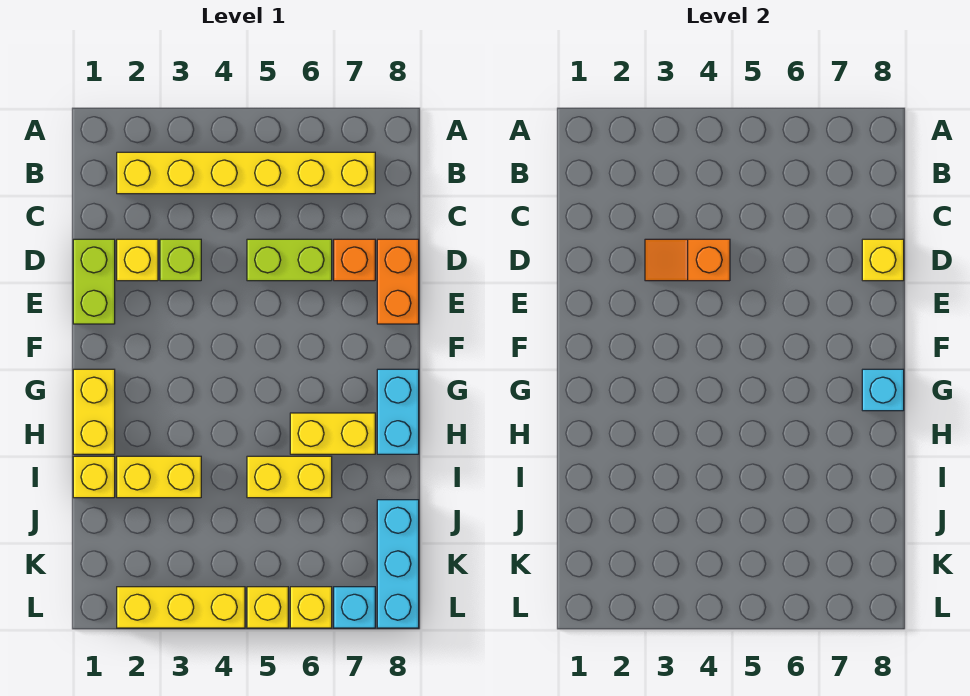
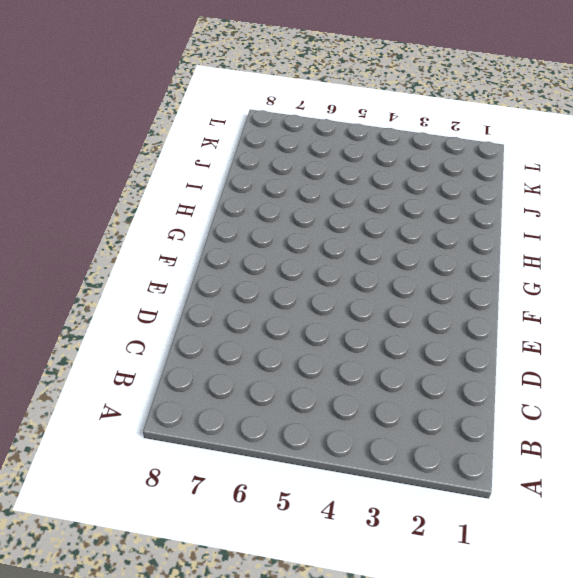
none -> yellow 1x6 brick [117,152,375,194]
none -> lime 1x2 brick [73,239,115,324]
none -> yellow 1x1 brick [117,239,158,281]

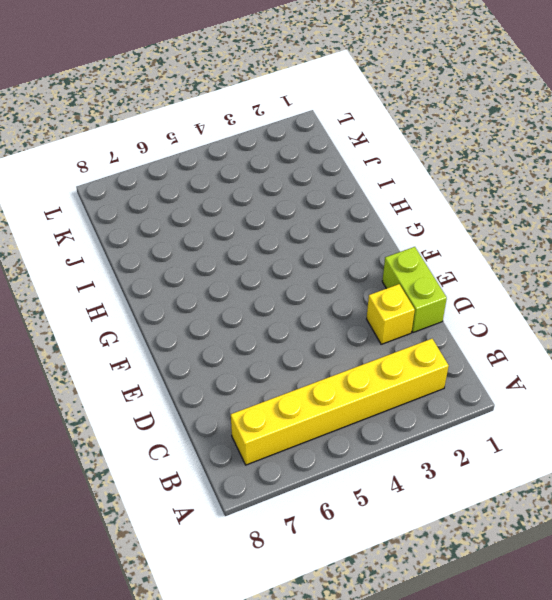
none -> lime 1x1 brick [160,239,201,281]
none -> lime 1x2 brick [247,239,332,281]
none -> orange 1x1 brick [334,239,375,281]

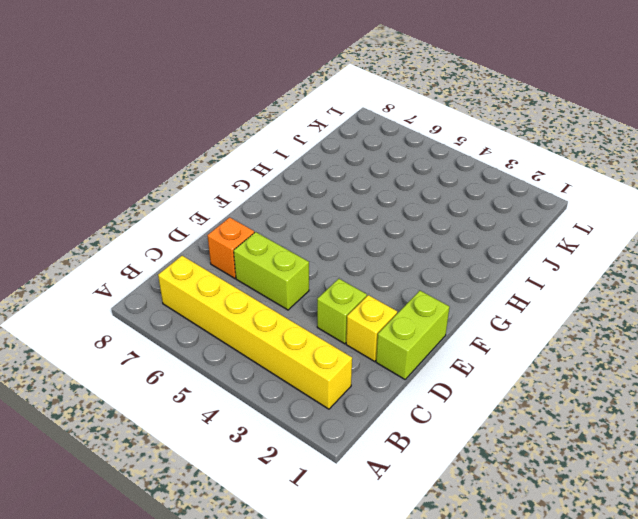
none -> orange 1x2 brick [377,239,419,324]
none -> yellow 1x2 brick [73,369,115,454]
none -> cyan 1x2 brick [377,369,419,454]

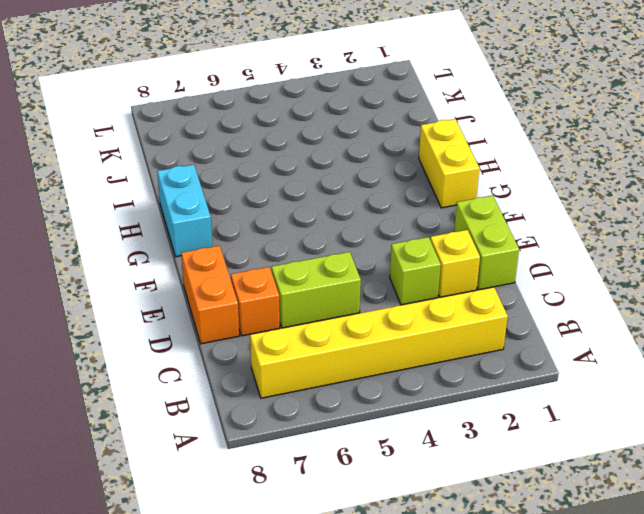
none -> yellow 1x2 brick [290,413,375,454]
none -> yellow 1x1 brick [73,456,115,498]
none -> yellow 1x2 brick [117,456,201,498]

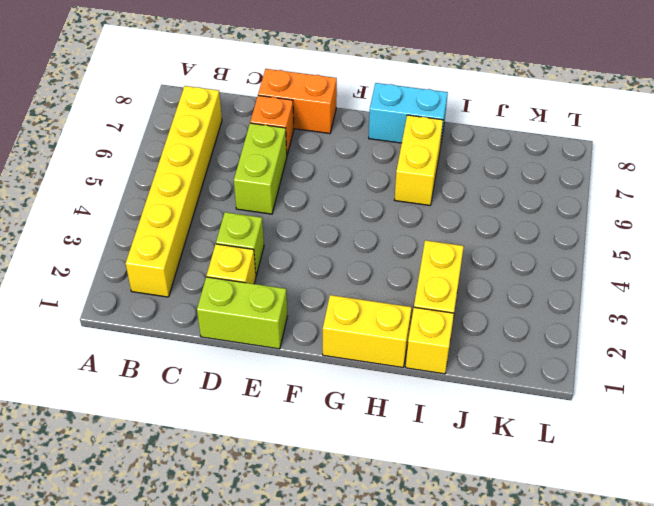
none -> yellow 1x2 brick [247,456,332,498]
none -> cyan 1x3 brick [377,500,419,628]
none -> yellow 1x3 brick [117,587,245,628]

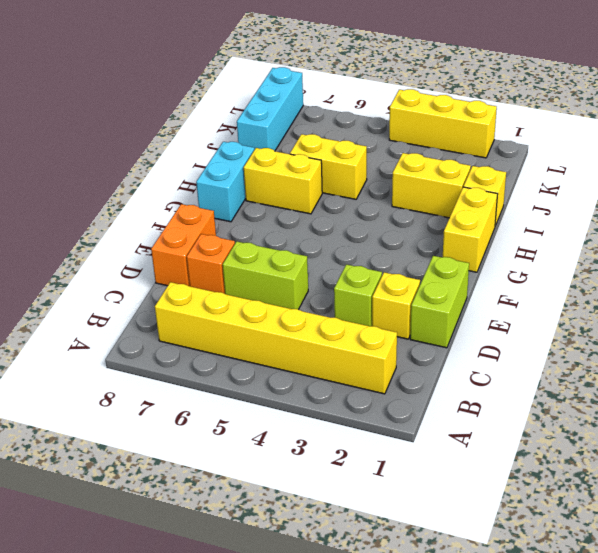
none -> yellow 1x1 brick [247,587,288,628]
none -> yellow 1x1 brick [290,587,332,628]
none -> cyan 1x1 brick [334,587,375,628]

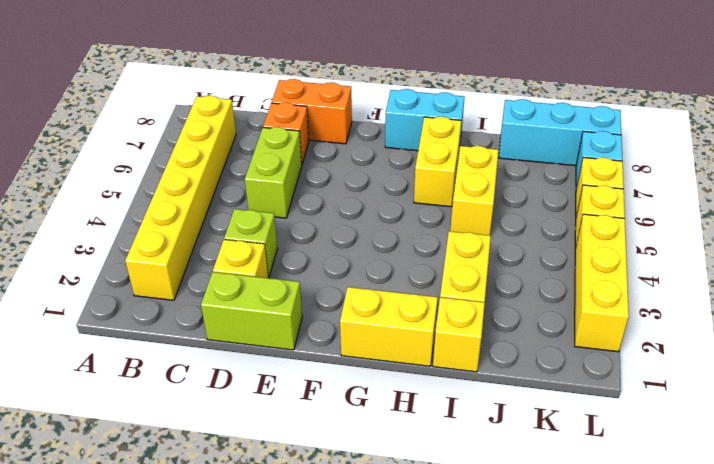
none -> orange 1x2 slope [645,239,730,281]
none -> yellow 1x1 brick [862,239,904,281]
none -> cyan 1x1 brick [862,369,904,411]

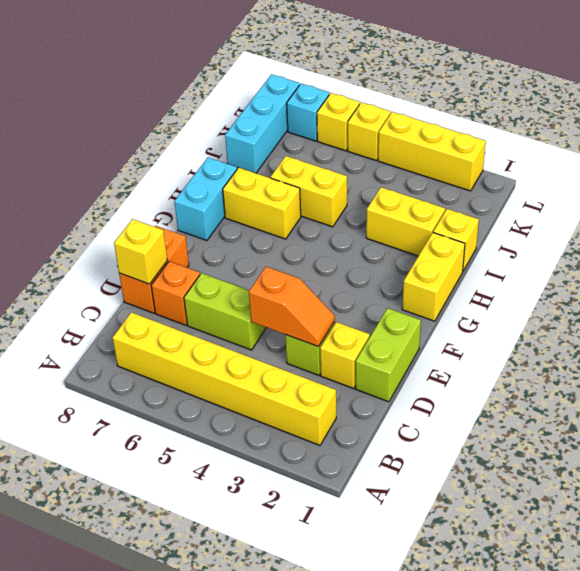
none -> cyan 1x1 brick [862,369,904,411]

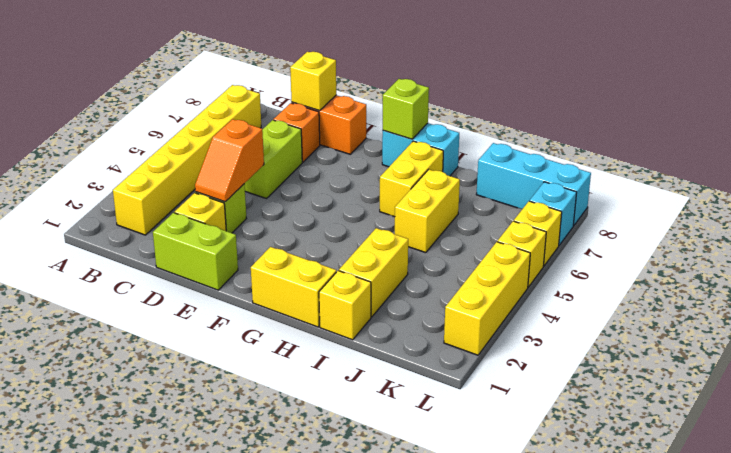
lime 1x1 brick [383,79,429,139] -> cyan 1x1 brick [862,369,904,411]

